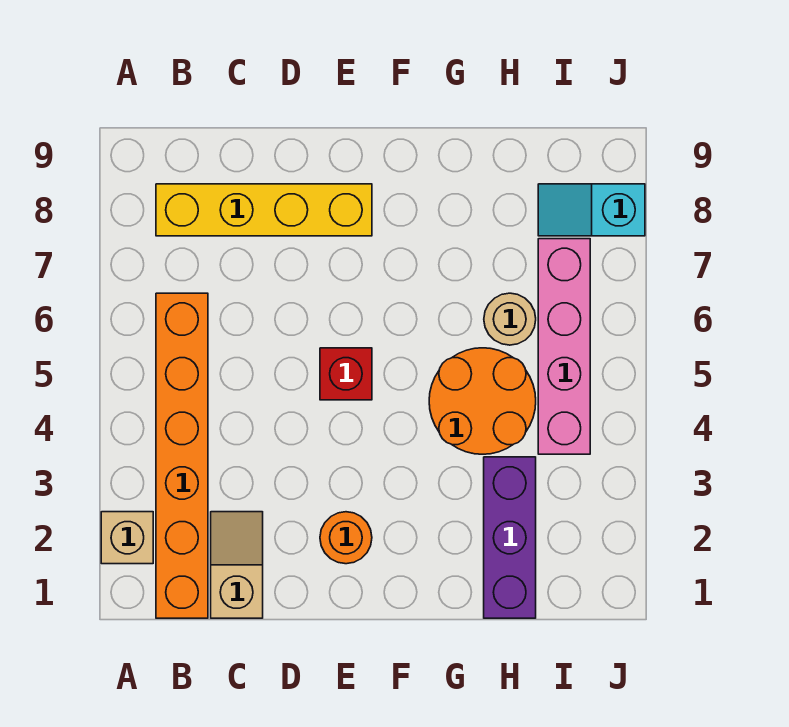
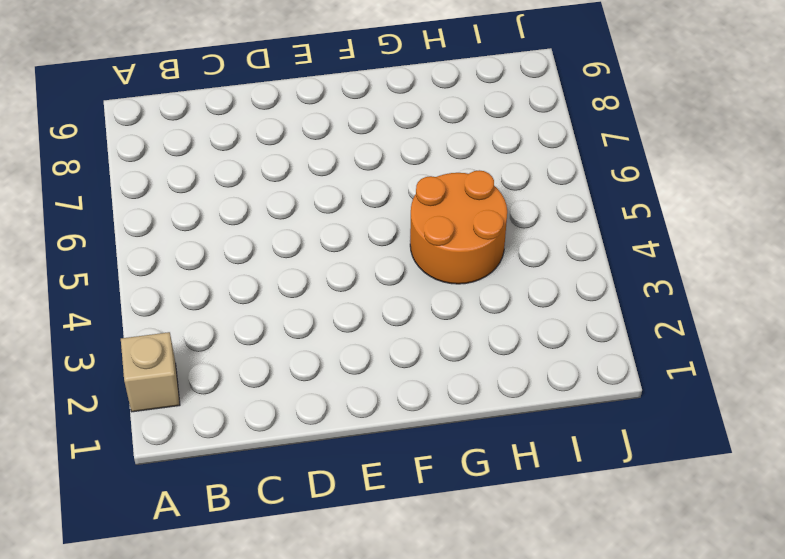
none -> orange 1x6 brick [156,293,208,618]
none -> yellow 1x4 brick [156,184,372,236]

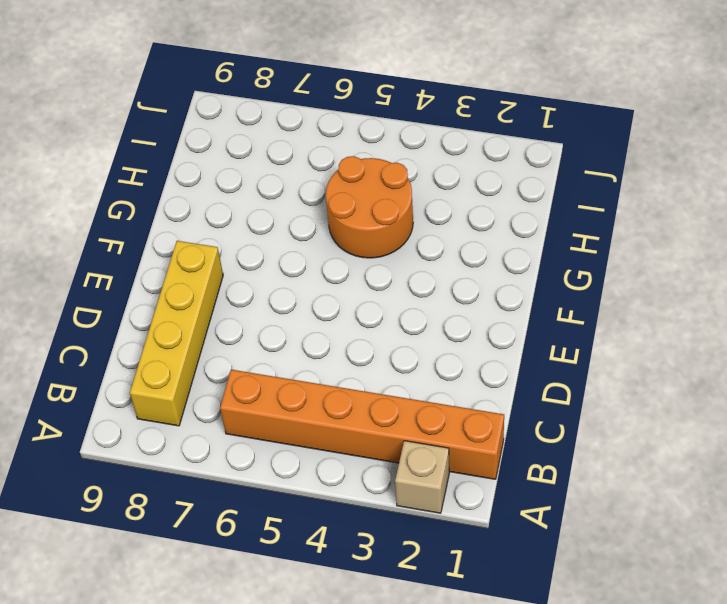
none -> tan 1x2 slope [211,512,263,618]
none -> orange 1x1 round brick [320,512,372,564]

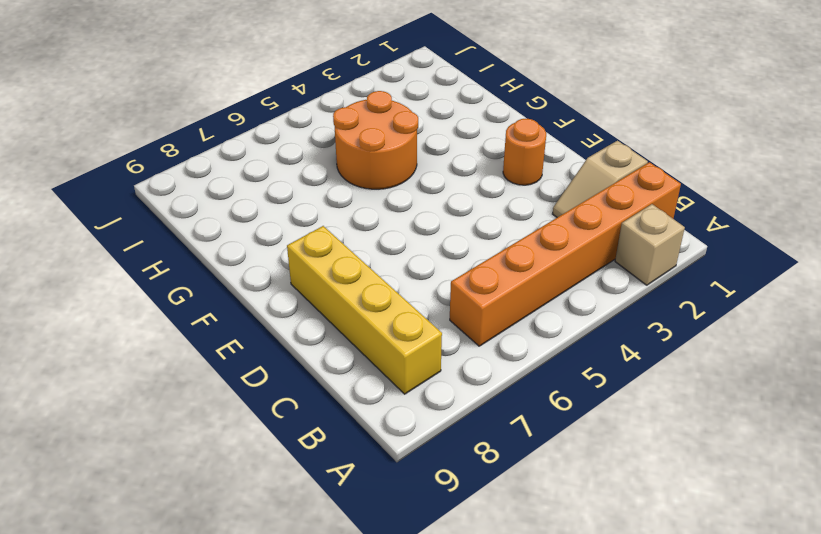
none -> red 1x1 brick [320,348,372,400]
none -> purple 1x3 brick [484,457,536,618]

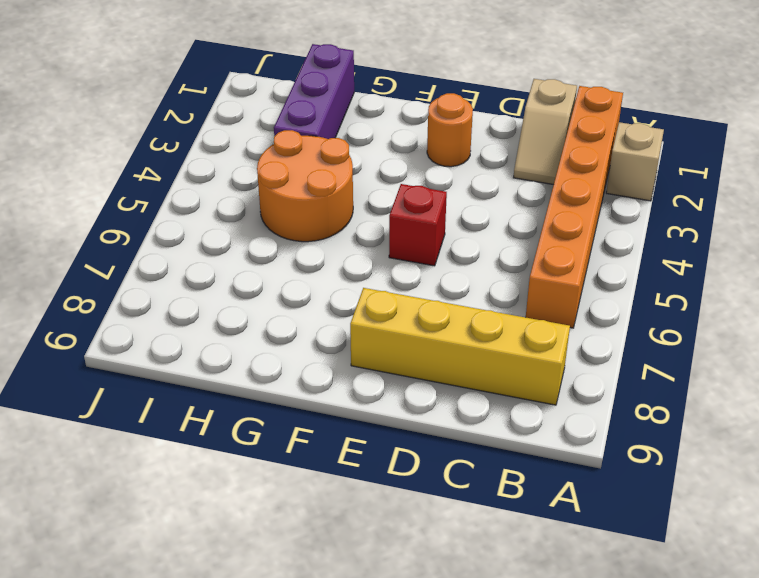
none -> tan 1x1 round brick [484,293,536,345]
none -> pink 1x4 brick [538,239,590,454]

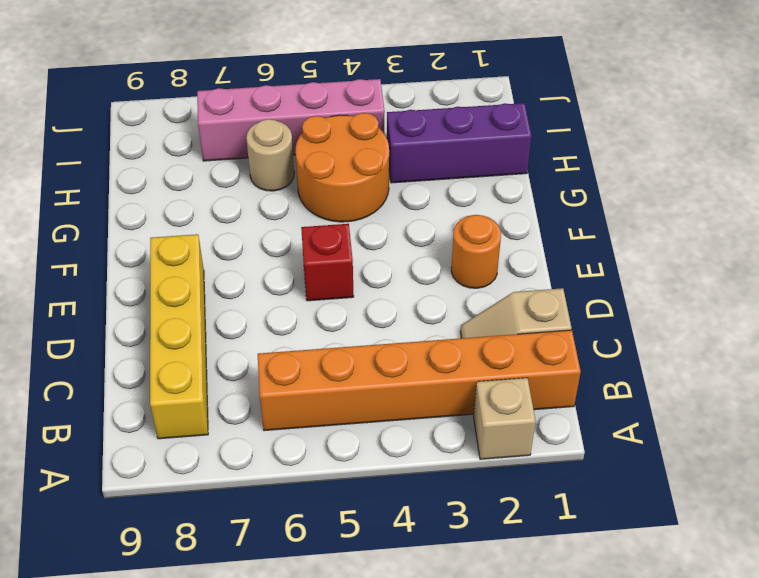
none -> cyan 1x2 slope [538,184,645,236]

